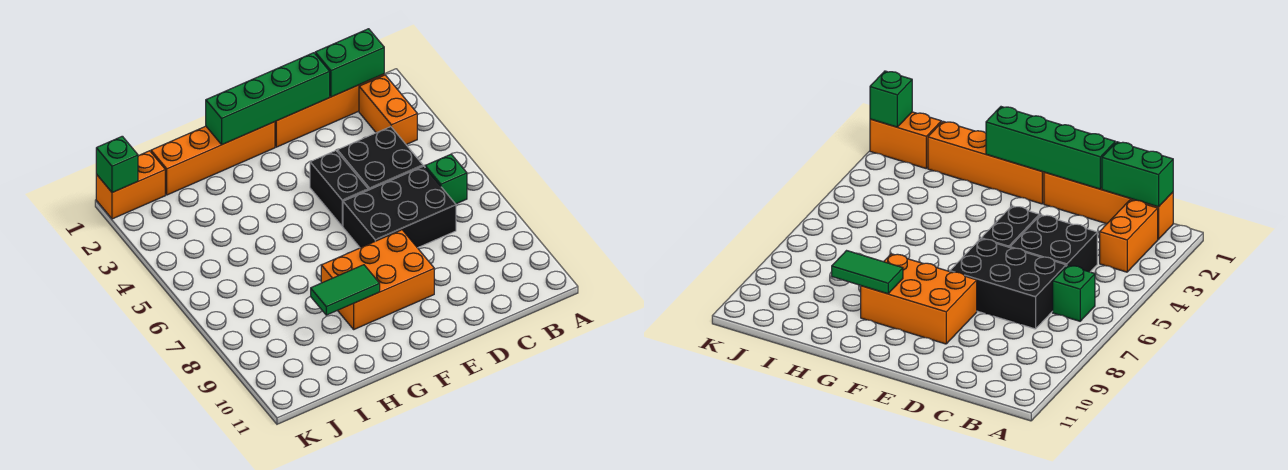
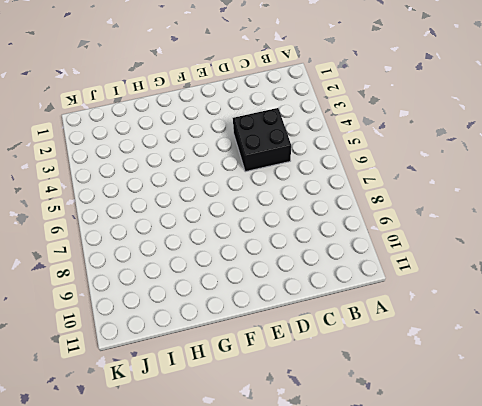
none -> orange 1x4 brick [275,74,384,147]
none -> orange 1x2 brick [359,75,417,145]
none -> green 1x1 brick [425,154,467,204]

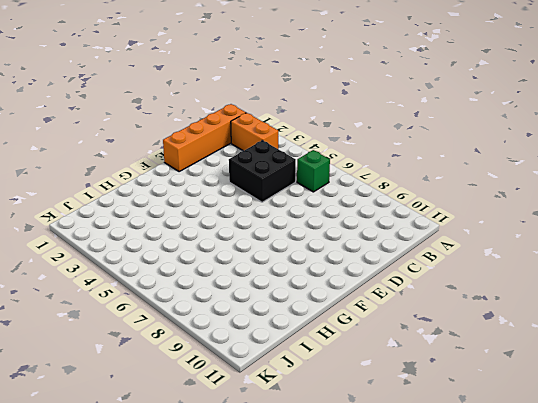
none -> black 2x3 brick [343,166,456,248]
none -> black 1x2 brick [310,151,368,226]
none -> orange 2x3 brick [321,230,434,329]

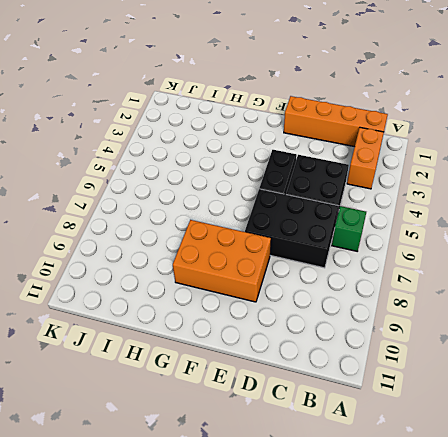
none -> orange 1x4 brick [151,122,275,195]
none -> orange 1x2 brick [96,151,165,219]
none -> green 1x2 brick [315,29,384,97]

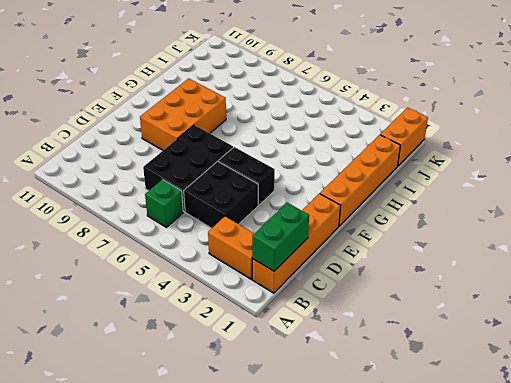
none -> green 1x4 brick [206,53,330,145]
none -> green 1x2 tile [311,265,380,315]
none -> green 1x1 brick [96,136,138,193]

